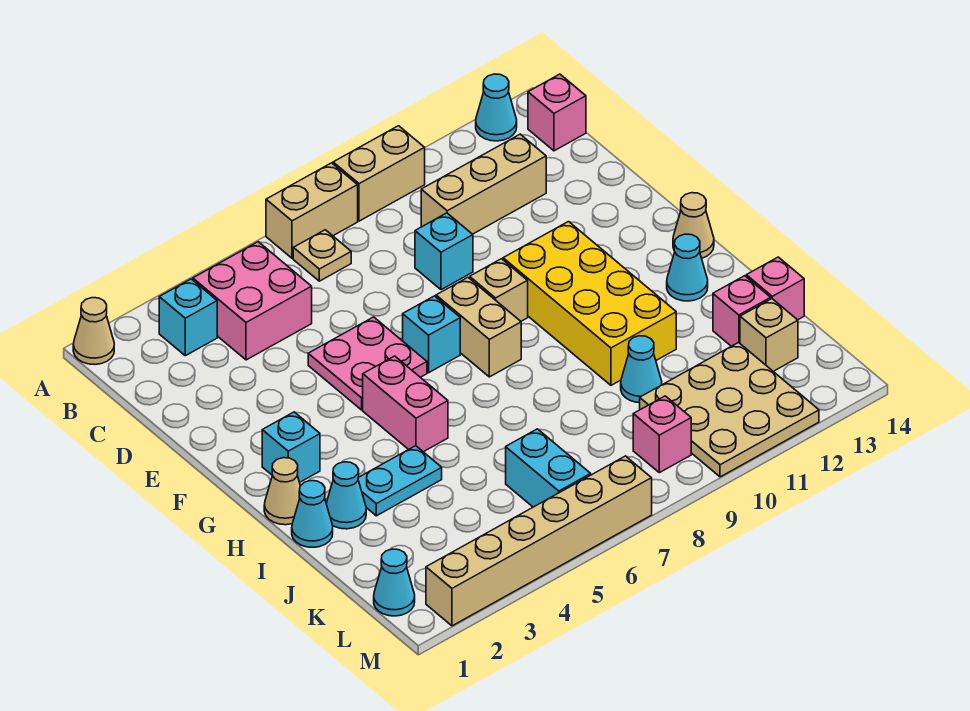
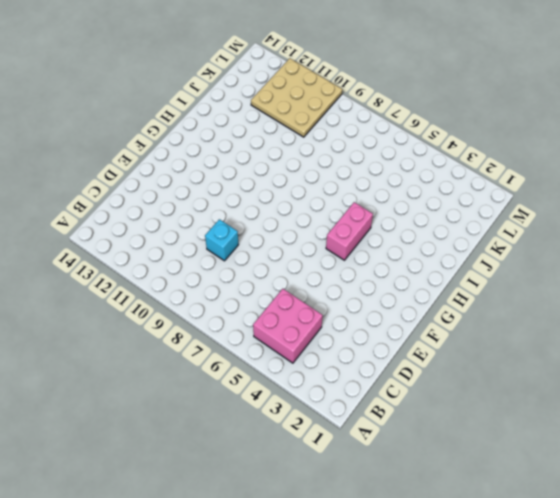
none -> tan 1x1 cone [73,298,114,364]
none -> tan 1x2 brick [266,163,358,258]
none -> tan 1x2 brick [333,126,425,221]
none -> cyan 1x1 cone [476,74,517,141]

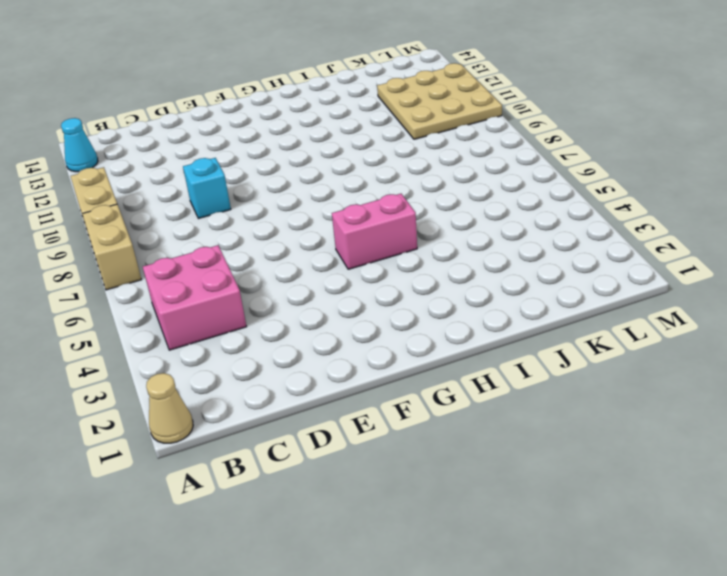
none -> cyan 1x1 brick [159,279,217,356]
none -> tan 1x1 plate [293,230,351,281]
none -> pink 1x1 brick [528,74,586,151]
none -> tan 1x3 brick [421,134,546,234]

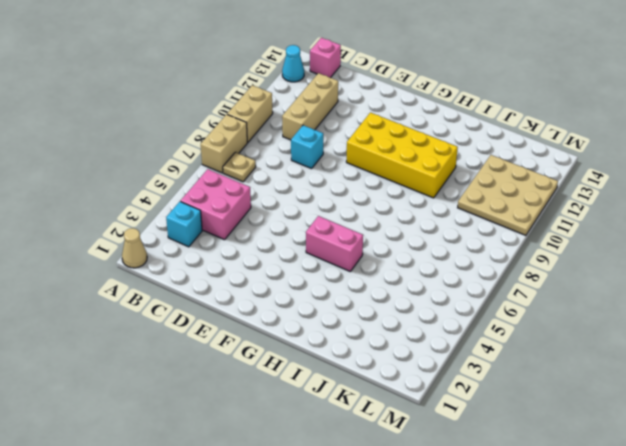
none -> pink 2x2 plate [308,317,427,410]
none -> cyan 1x1 brick [403,296,460,373]
none -> tan 1x2 brick [436,278,521,377]
none -> tan 1x1 brick [470,259,528,321]

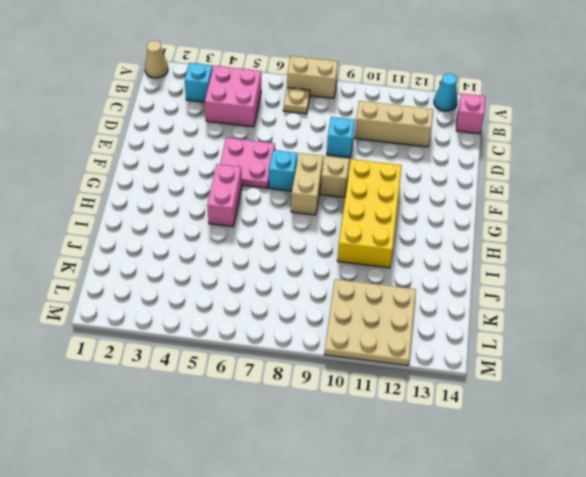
none -> tan 1x2 brick [333,126,425,221]
none -> cyan 1x1 brick [262,412,320,482]
none -> tan 1x1 cone [673,193,714,258]
none -> tan 1x1 cone [264,458,300,525]

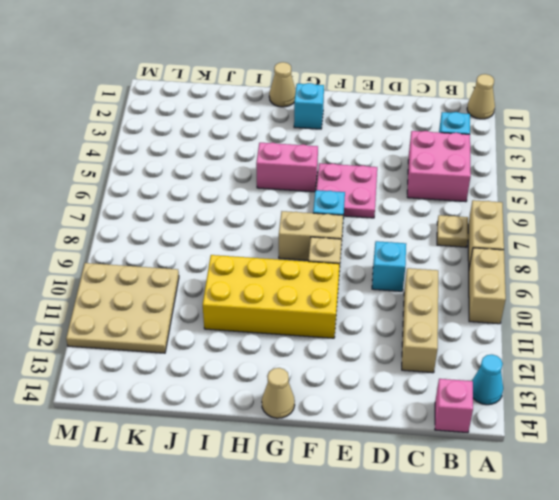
none -> cyan 1x1 cone [667,234,708,301]
none -> cyan 1x1 cone [292,481,333,547]
none -> cyan 1x1 cone [326,462,366,529]
none -> cyan 1x2 plate [358,446,442,516]

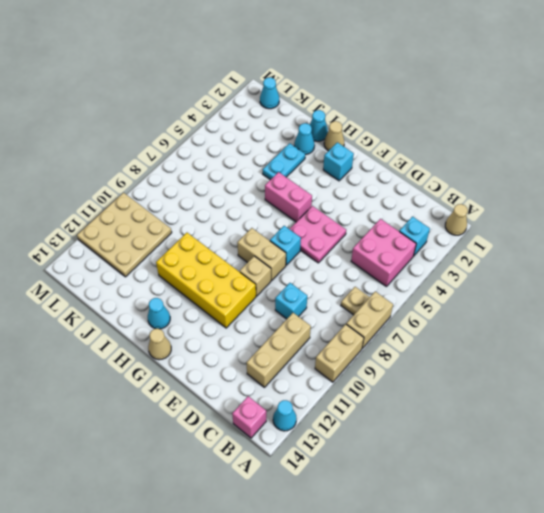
none -> cyan 1x1 cone [621,336,662,403]
none -> pink 1x1 brick [713,276,771,346]
none -> pink 1x1 brick [746,257,804,320]
none -> cyan 1x2 brick [506,429,591,507]

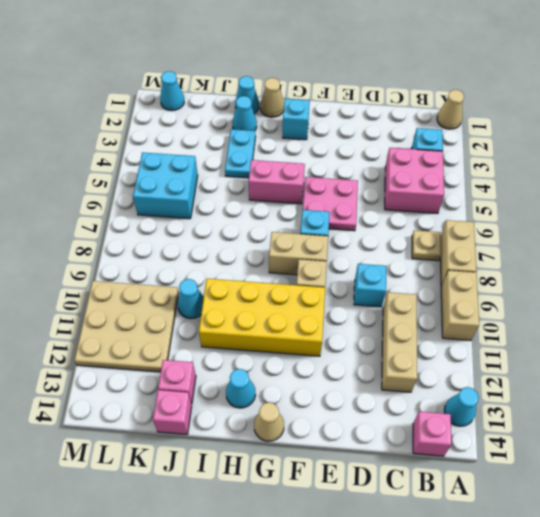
cyan 2x2 brick [133,152,198,219] -> cyan 1x2 brick [506,429,591,507]
none -> tan 1x1 brick [740,299,798,371]
none -> pink 1x1 brick [633,396,691,473]
none -> tan 1x6 brick [426,456,652,626]

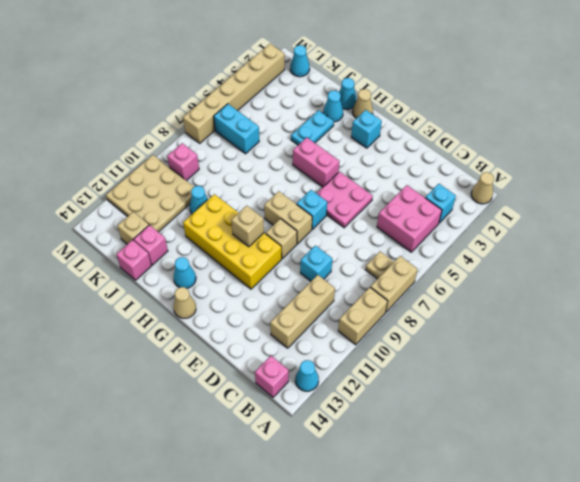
tan 1x1 brick [231,206,264,247] -> none

